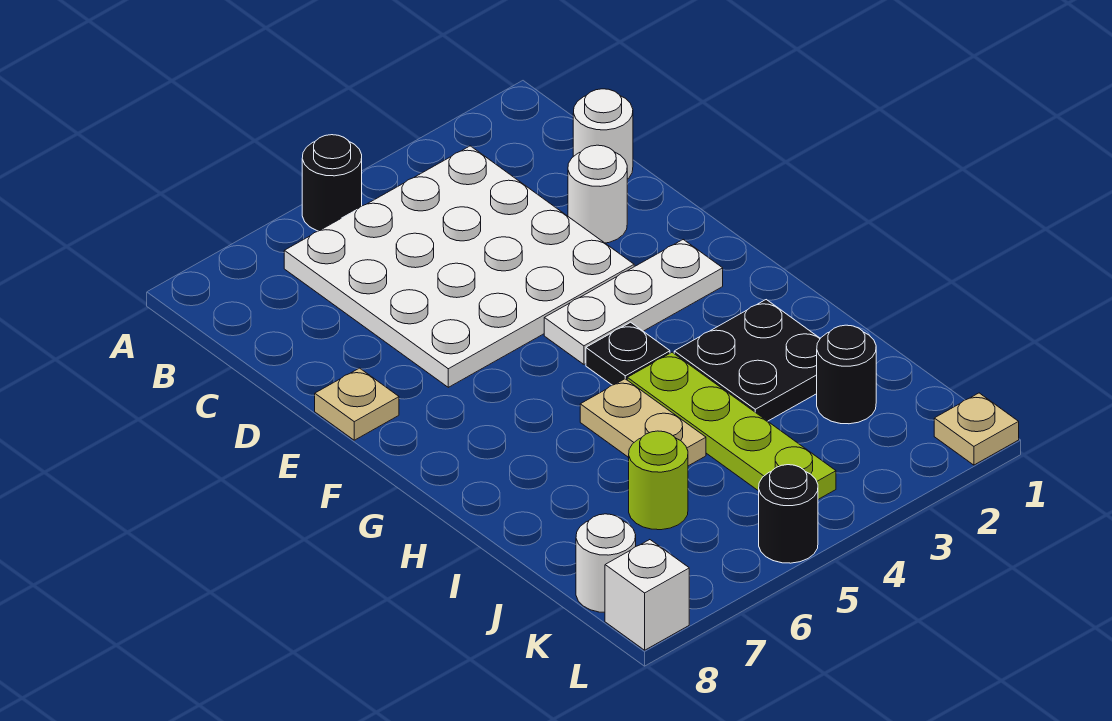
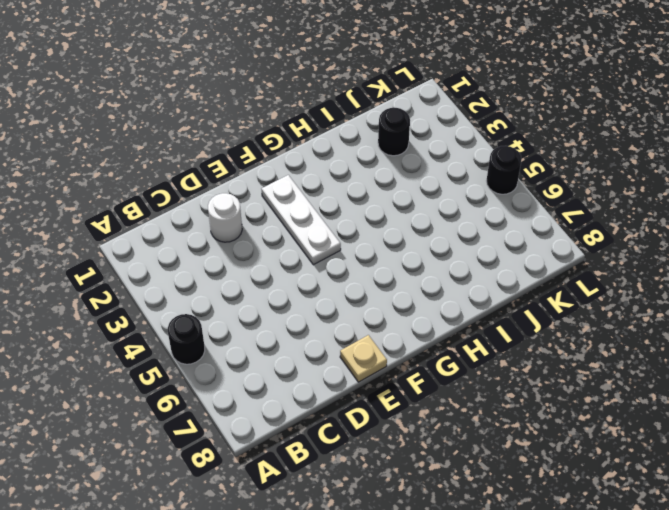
none -> white 4x4 plate [284,146,635,387]
none -> white 1x1 round brick [573,89,633,179]
none -> black 1x1 plate [586,322,670,385]

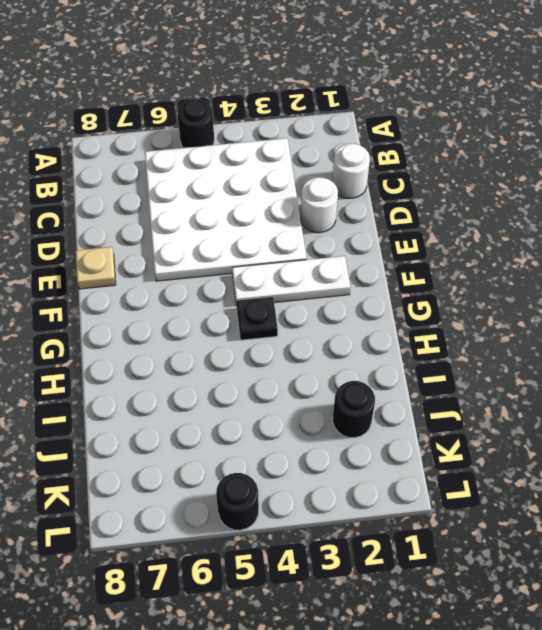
none -> black 2x2 plate [674,300,820,421]
none -> lime 1x4 plate [627,352,836,499]
none -> tan 1x2 plate [580,379,706,466]

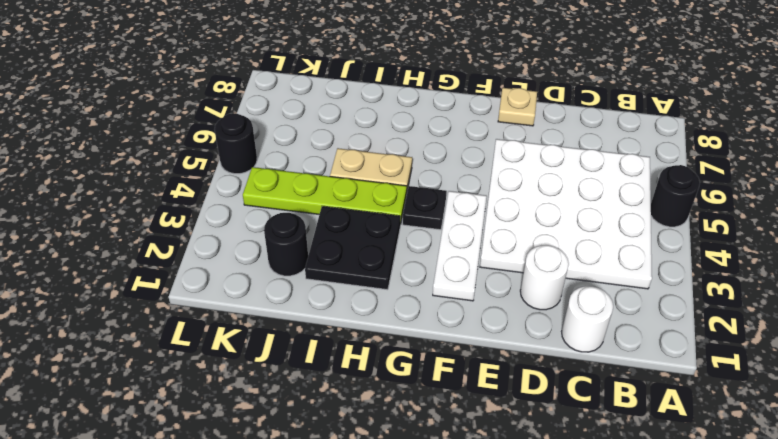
none -> lime 1x1 round brick [629,431,688,530]
none -> white 1x1 round brick [576,514,636,612]
none -> tan 1x1 plate [934,393,1019,465]

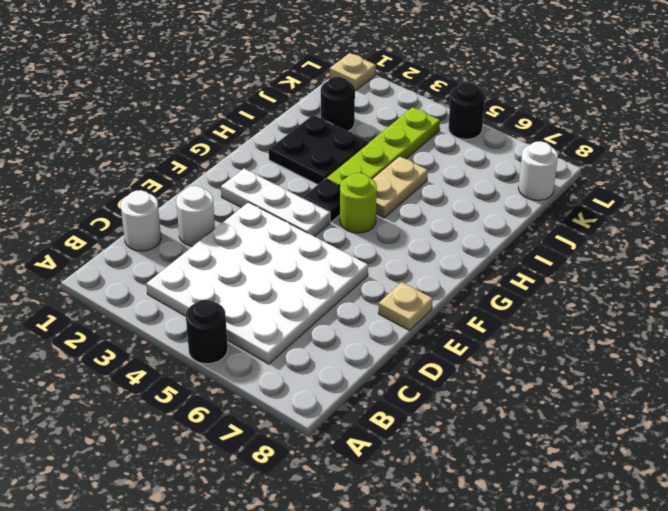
lime 1x1 round brick [340,173,377,233] -> lime 1x1 round brick moved to [629,431,688,530]
none -> white 1x1 brick [605,540,689,650]

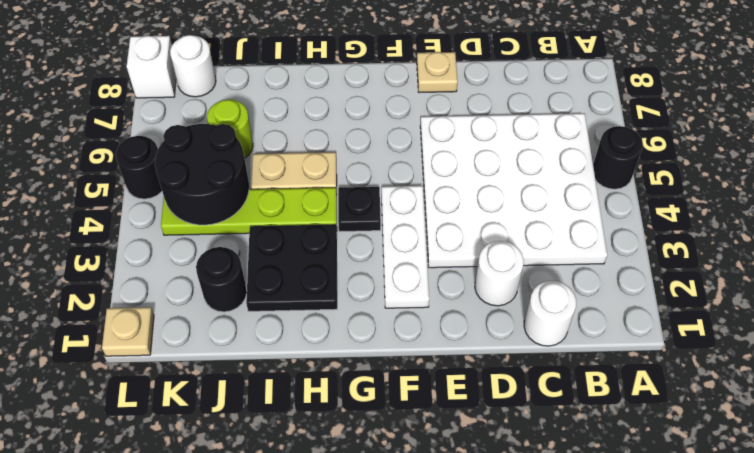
black 2x2 round brick [155,124,249,225] -> none

